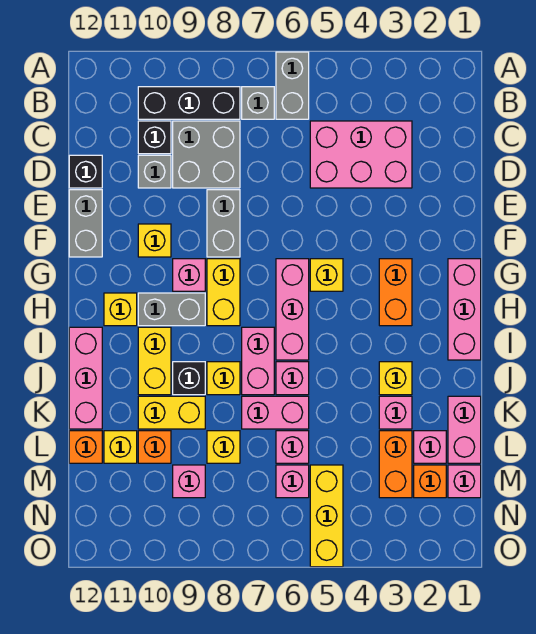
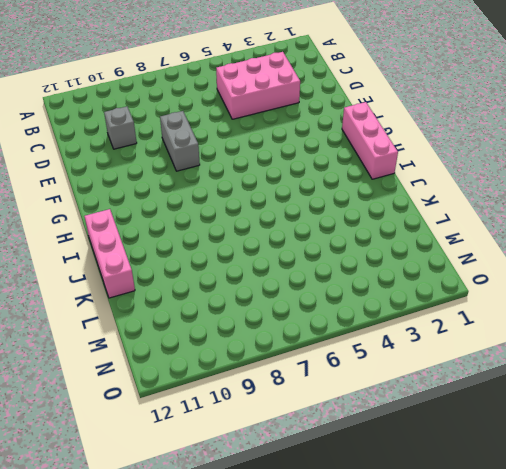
none -> grey 1x2 brick [276,52,309,119]
none -> grey 1x1 brick [242,87,274,119]
none -> black 1x3 brick [138,87,240,119]
none -> grey 2x2 brick [173,121,240,188]

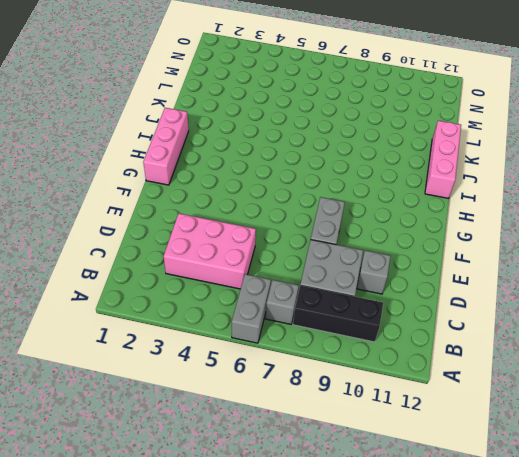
none -> black 1x1 brick [138,121,171,154]
none -> black 1x1 brick [69,155,102,188]
none -> grey 1x2 brick [69,190,102,257]
none -> yellow 1x1 brick [138,224,171,257]

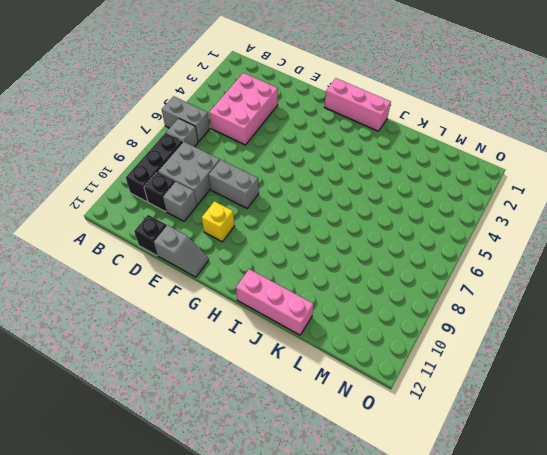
grey 1x2 slope [154,225,209,277] -> grey 1x2 brick [69,190,102,257]
none -> orange 1x2 brick [379,259,412,326]
none -> yellow 1x1 brick [310,259,343,291]
none -> pink 1x3 brick [276,259,309,360]
none -> yellow 1x2 brick [207,259,240,326]

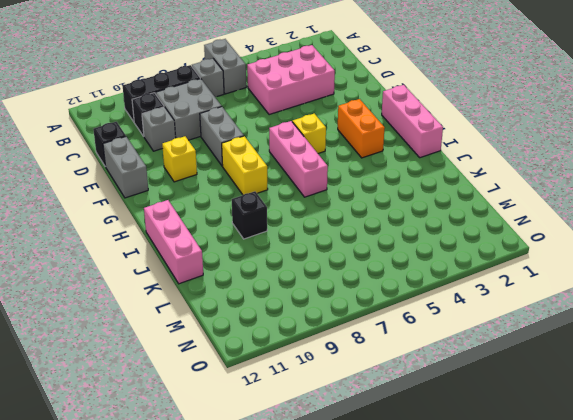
none -> pink 1x1 brick [173,259,205,291]
none -> grey 1x2 brick [138,293,205,326]
none -> yellow 1x1 brick [104,293,137,326]
none -> pink 1x2 brick [242,327,274,395]

